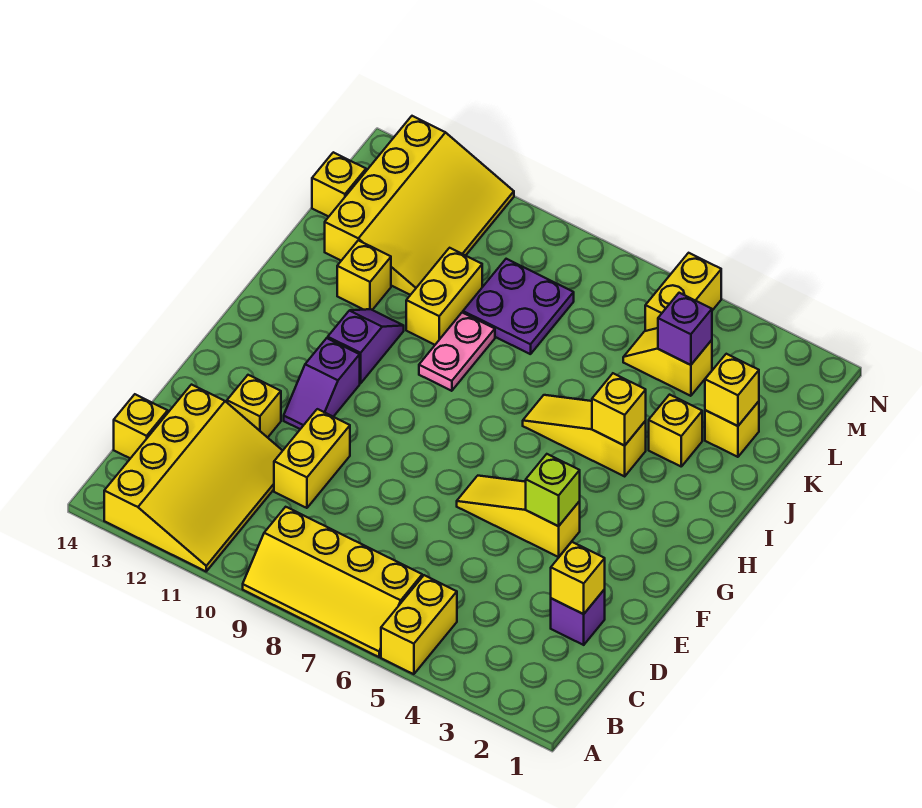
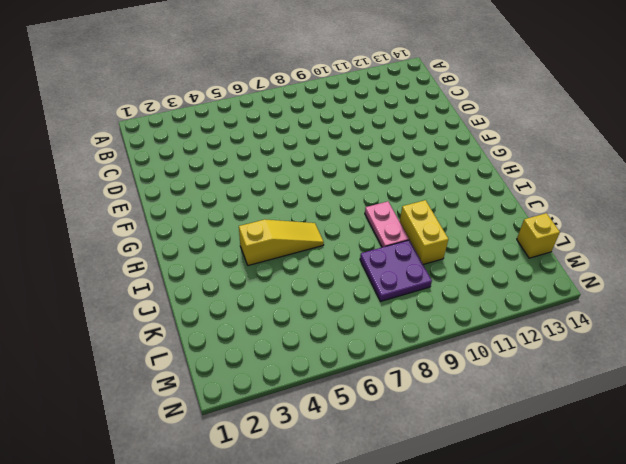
none -> yellow 1x2 brick [381,575,457,674]
none -> yellow 2x4 slope [243,507,422,657]
none -> yellow 3x4 slope [104,385,283,571]

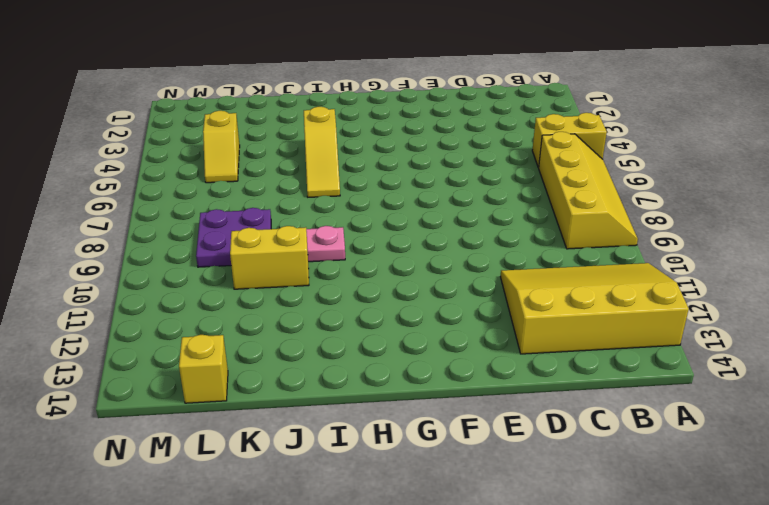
none -> yellow 1x1 brick [114,394,168,458]
none -> purple 1x1 brick [551,589,605,645]
none -> yellow 1x2 brick [274,409,350,508]

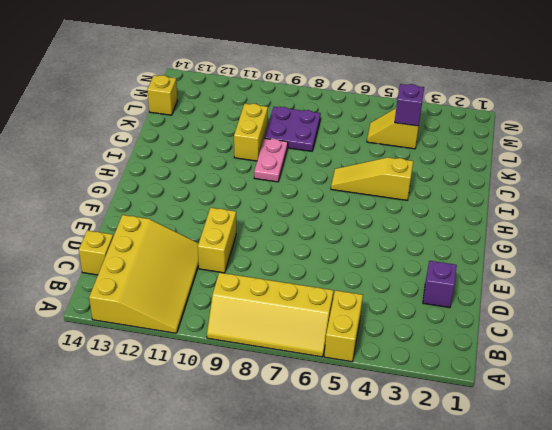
none -> yellow 1x1 brick [227,375,281,438]
none -> yellow 1x3 slope [457,476,580,557]
none -> purple 1x2 slope [284,338,360,429]

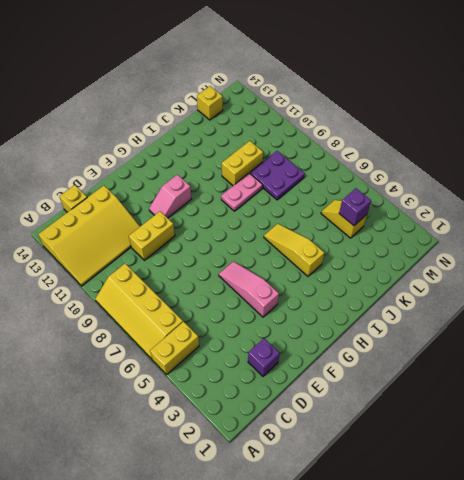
pink 1x3 slope [219,261,279,317] -> yellow 1x3 slope [457,476,580,557]
pink 1x2 slope [149,175,191,218] -> purple 1x2 slope [284,338,360,429]
none -> yellow 1x1 brick [227,375,281,438]
none -> purple 1x2 slope [328,309,404,383]
none -> yellow 1x1 brick [649,395,702,466]

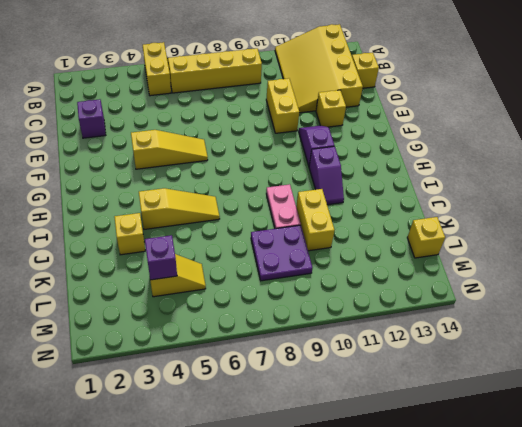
none -> yellow 1x1 brick [337,240,391,310]
none -> yellow 1x1 brick [705,401,759,457]
none -> yellow 3x4 slope [325,116,514,295]

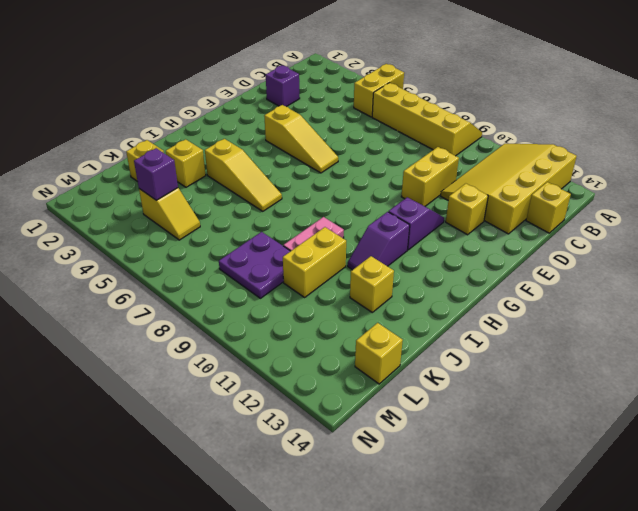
none -> yellow 3x4 slope [325,116,514,295]
none -> yellow 1x2 brick [645,253,721,331]
none -> yellow 1x1 brick [551,542,605,614]

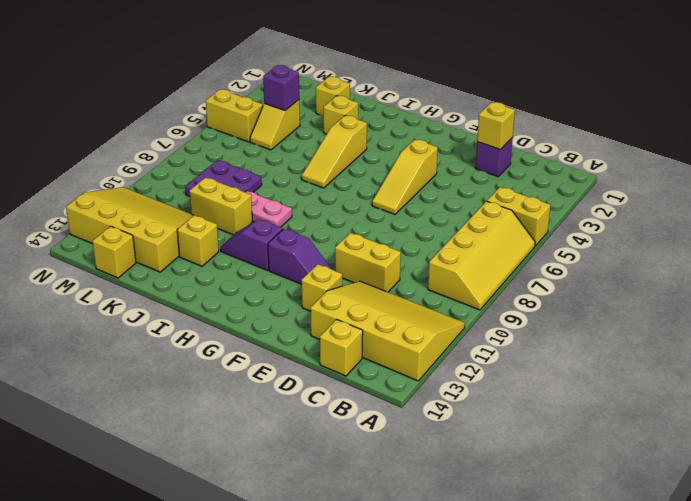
none -> lime 1x1 brick [526,454,580,526]
none -> yellow 1x1 brick [592,373,646,446]
none -> yellow 1x1 brick [705,354,759,426]

